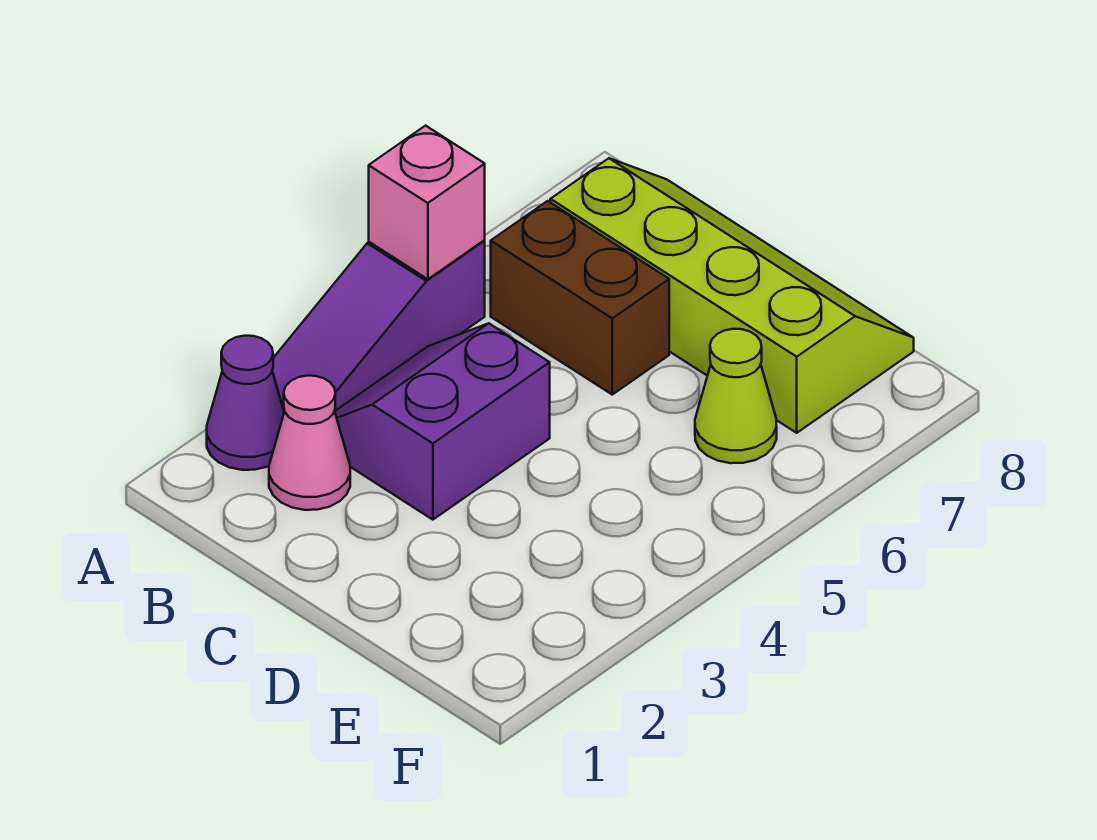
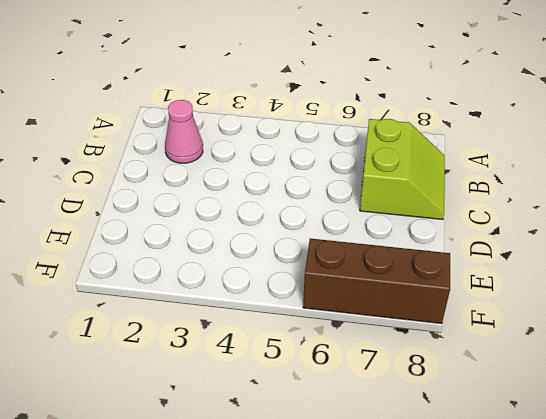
lime 2x2 slope [360,119,445,220] -> lime 2x4 slope [550,158,914,433]
brown 1x3 brick [303,238,450,324] -> none
none -> purple 1x1 cone [207,336,284,470]
none -> purple 1x3 slope [272,241,485,412]

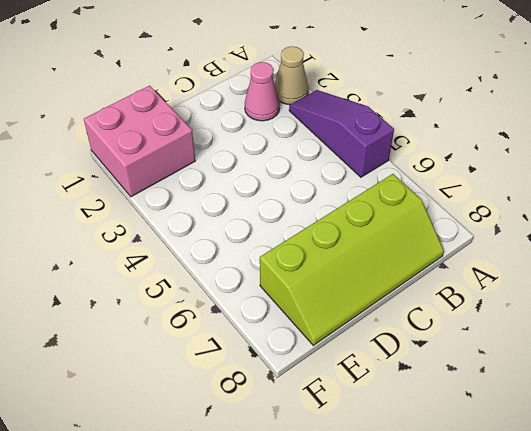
tan 1x1 cone [275,46,309,105] -> purple 1x1 cone [207,336,284,470]
pink 2x2 brick [84,86,195,197] -> none
none -> purple 2x2 slope [335,323,550,520]
none -> brown 1x2 brick [491,201,669,394]

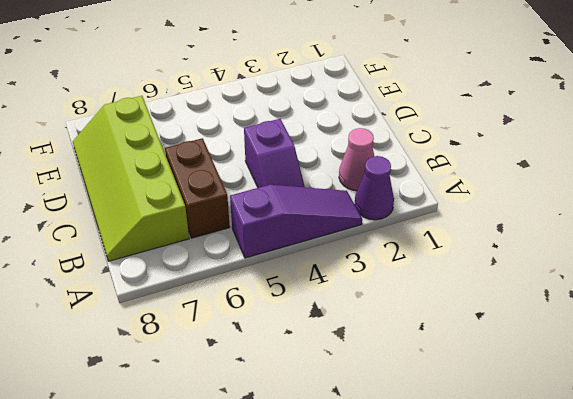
purple 1x2 slope [244,119,305,188] -> purple 2x2 slope [335,323,550,520]
none -> lime 1x1 cone [695,329,777,463]
none -> pink 1x1 brick [369,126,485,279]

